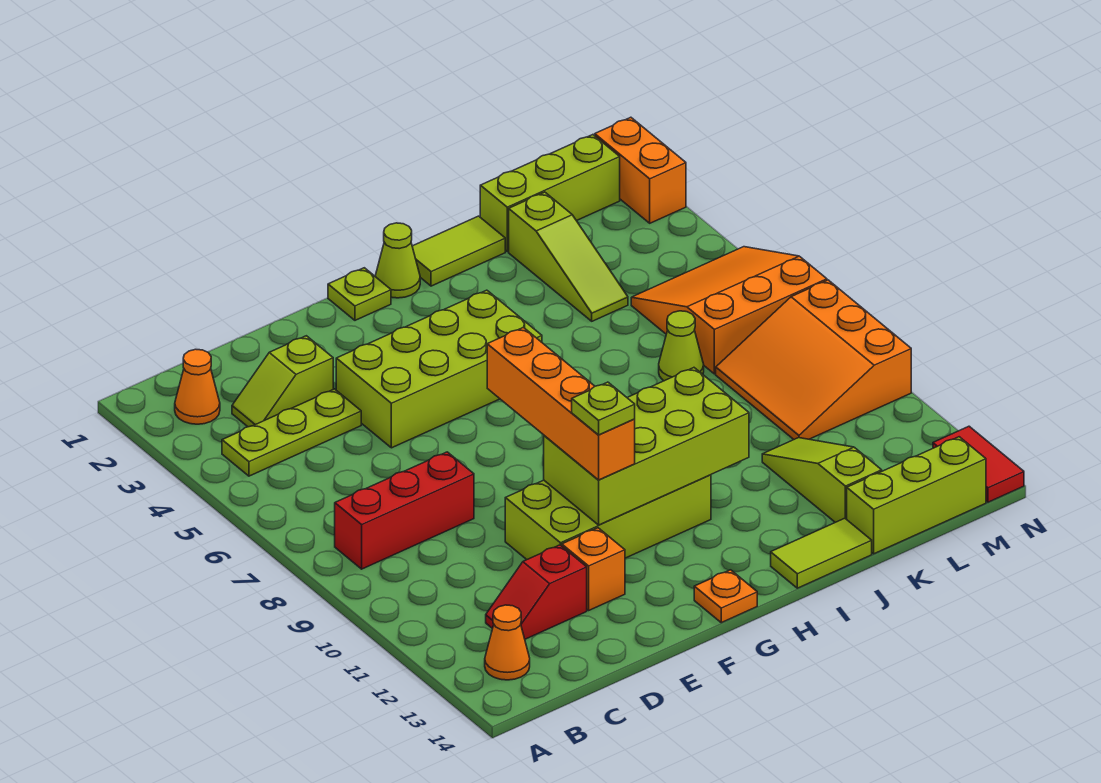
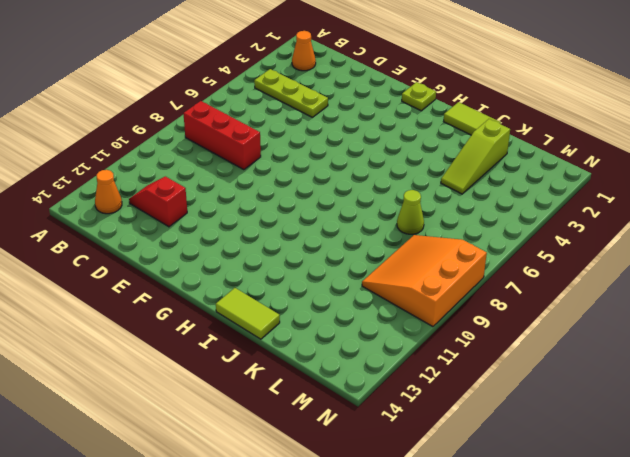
none -> lime 1x2 slope [232,336,333,427]
none -> lime 2x4 brick [336,290,542,448]
none -> lime 2x4 brick [505,475,711,559]

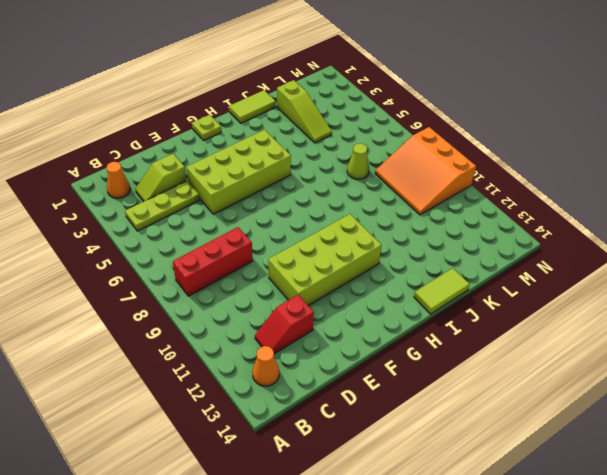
none -> orange 1x1 brick [562,528,625,610]
none -> orange 1x1 plate [694,570,757,623]
none -> lime 1x1 cone [375,223,420,298]

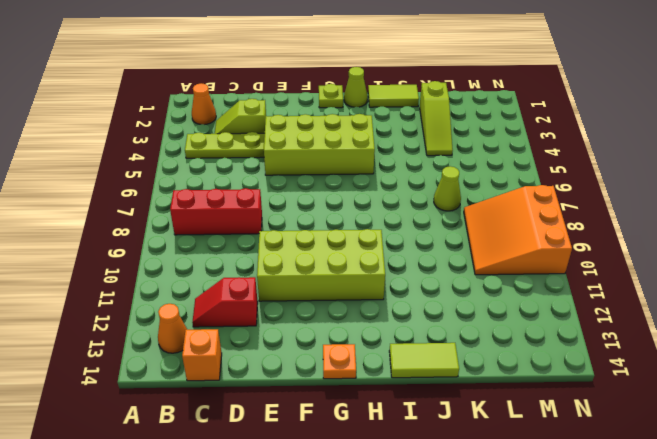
orange 1x1 brick [182,329,222,381] -> orange 1x1 brick moved to [562,528,625,610]
none -> lime 1x3 brick [480,135,620,252]
none -> lime 1x3 slope [762,438,882,522]
none -> lime 1x3 brick [847,437,986,554]

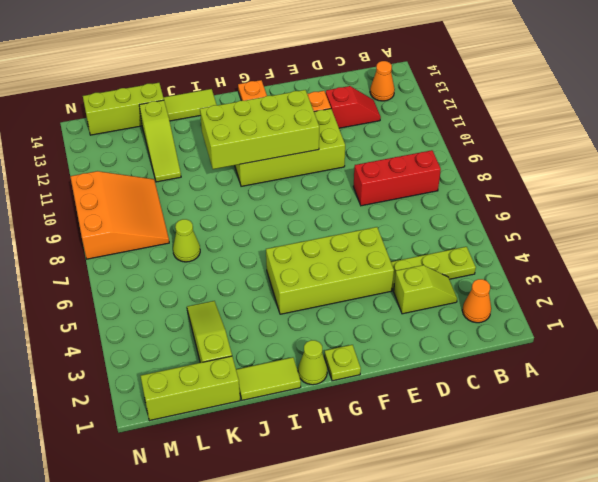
none -> orange 3x3 slope [631,247,827,374]
none -> orange 1x2 brick [595,117,686,223]
none -> red 1x2 tile [933,426,1024,502]

